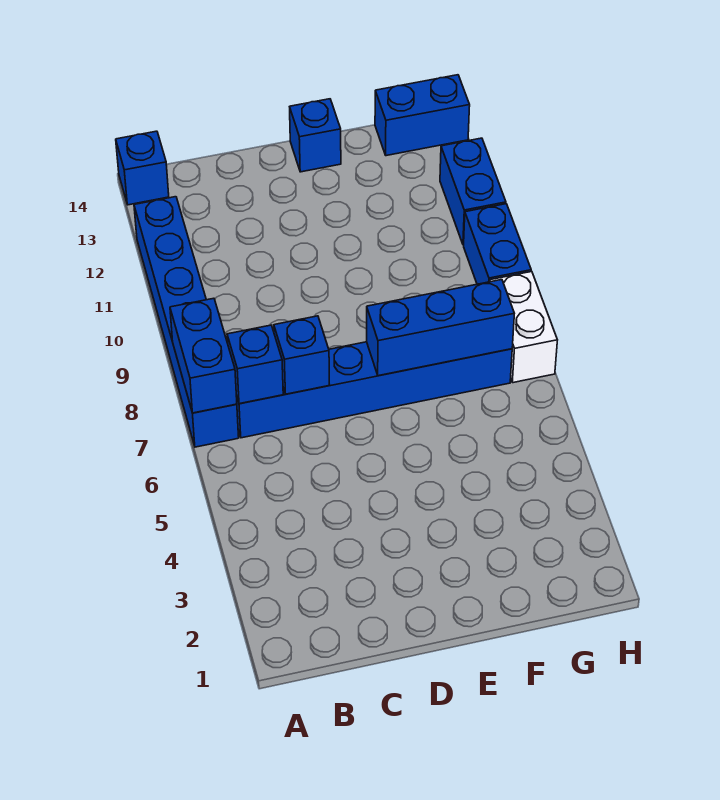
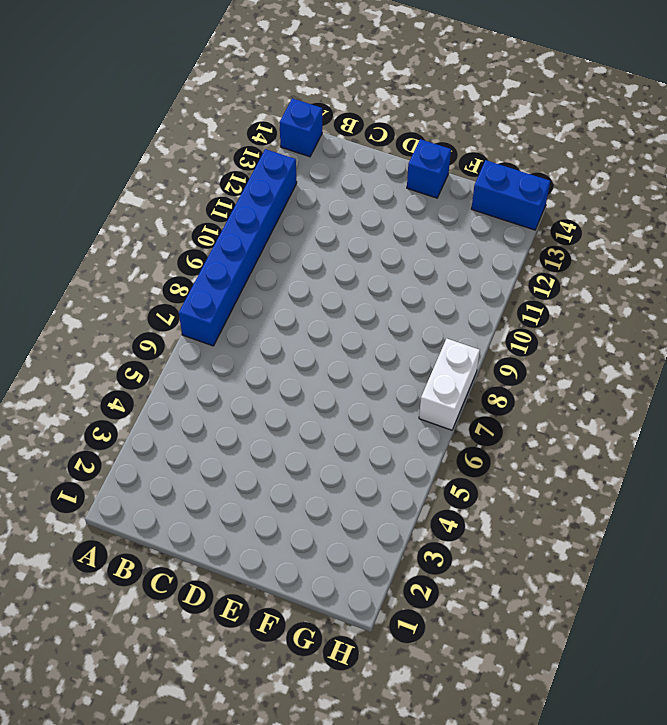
none -> blue 1x6 brick [236,342,512,438]
none -> blue 1x2 brick [464,204,531,284]
none -> blue 1x2 brick [440,138,506,245]

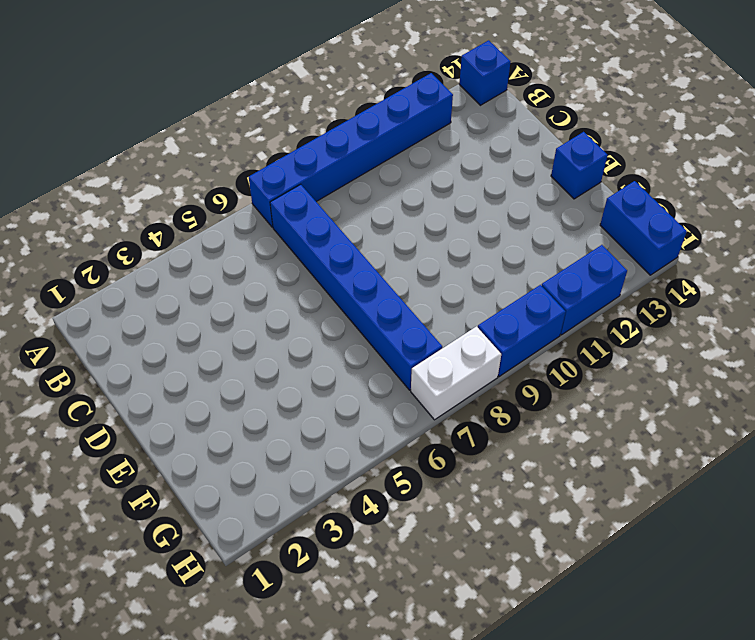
none -> blue 1x2 brick [170,298,237,413]
none -> blue 1x1 brick [227,325,283,404]
none -> blue 1x1 brick [274,316,330,394]

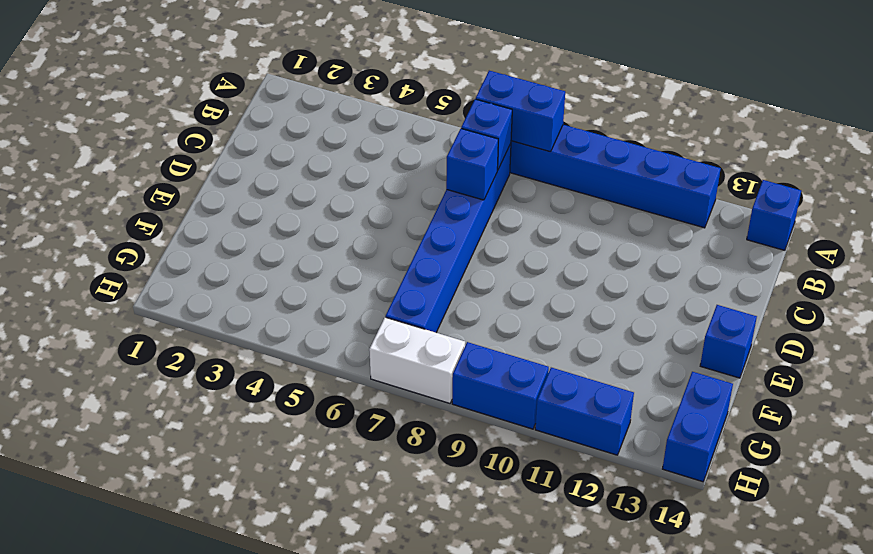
none -> blue 1x3 brick [367,280,514,376]

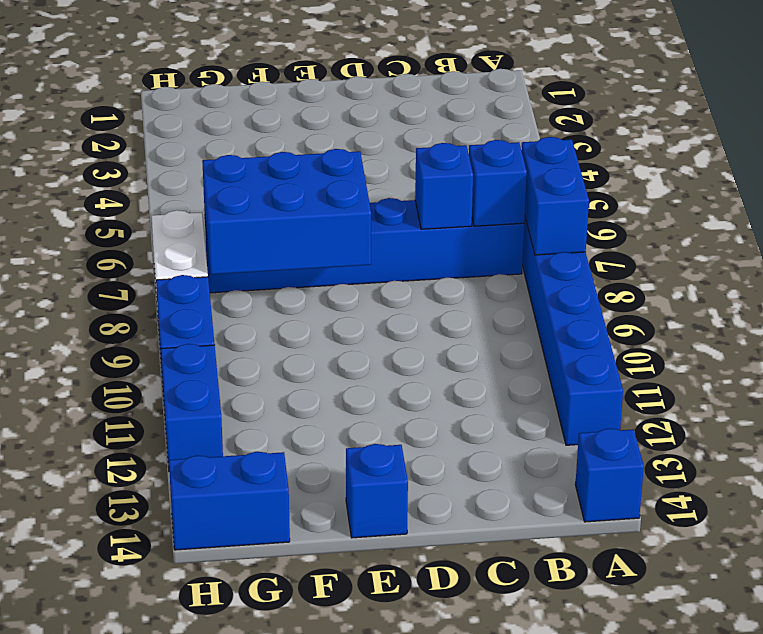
blue 2x3 brick [202,149,371,274] -> blue 1x3 brick [367,280,514,376]

